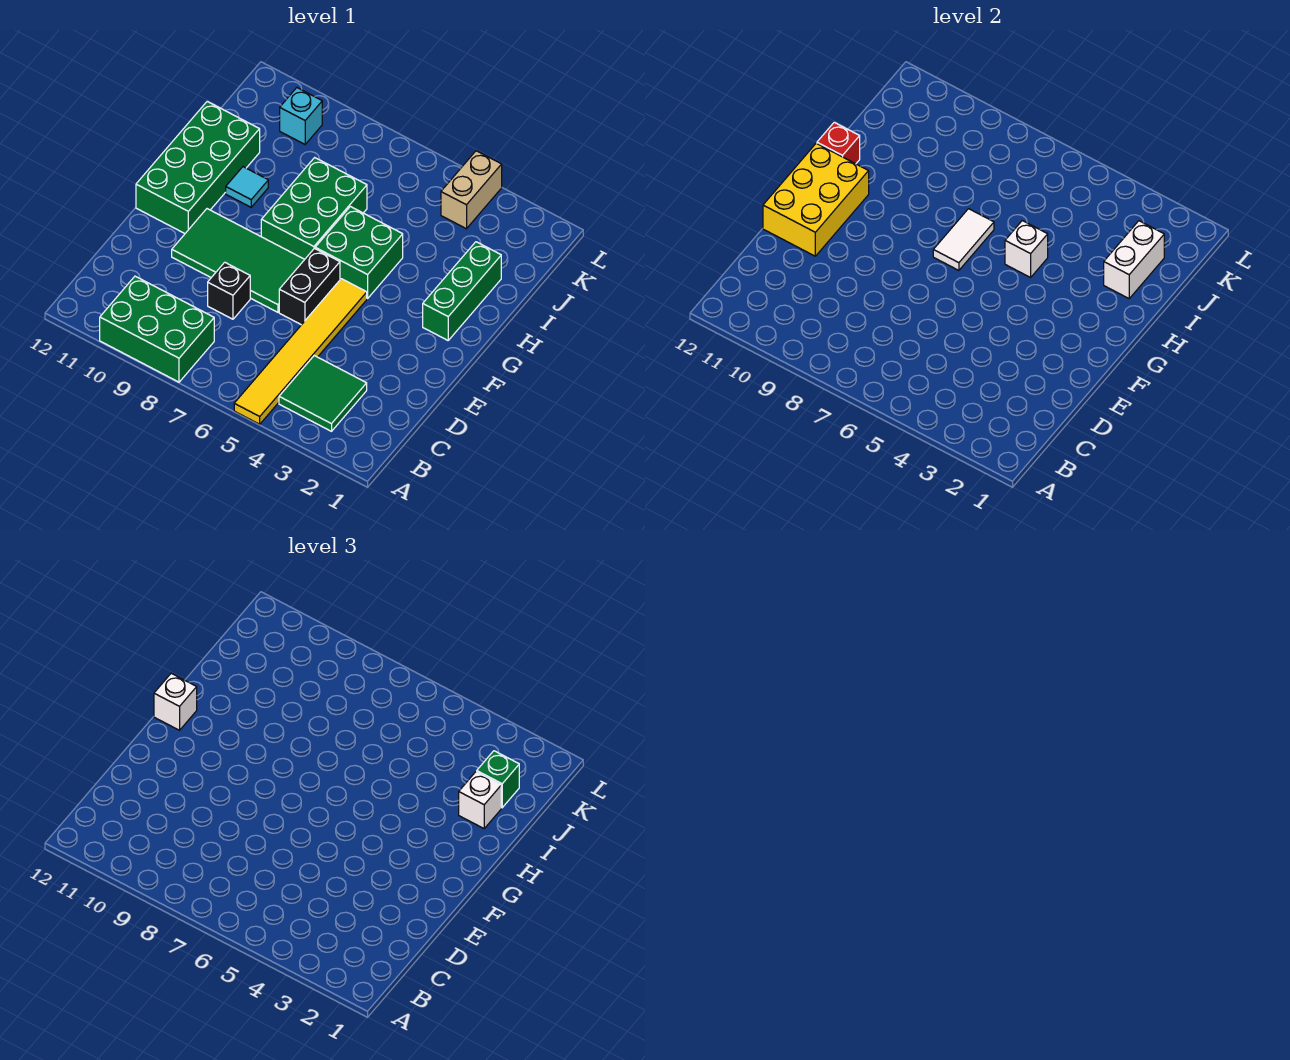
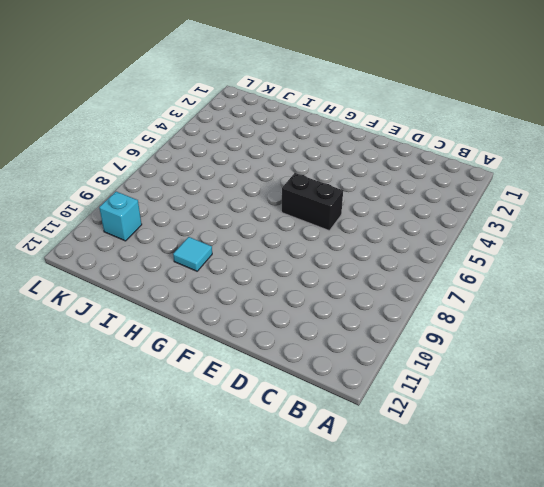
none -> yellow 1x6 tile [234,279,367,424]
none -> green 2x3 brick [100,276,214,382]
none -> green 2x2 tile [279,356,367,431]

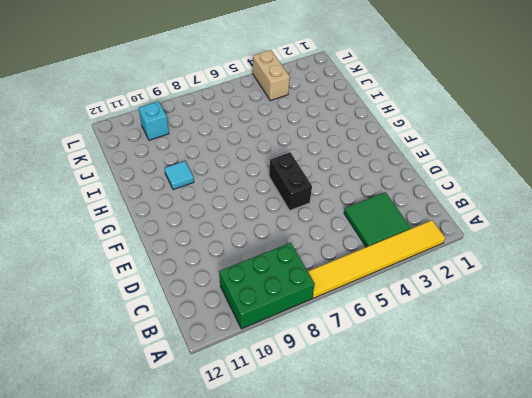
yellow 1x6 tile [308,220,445,298] -> yellow 1x6 tile turned to [234,279,367,424]
none -> black 1x1 brick [208,262,250,319]
none -> green 2x4 tile [172,209,305,312]
none -> green 2x4 brick [136,101,260,233]

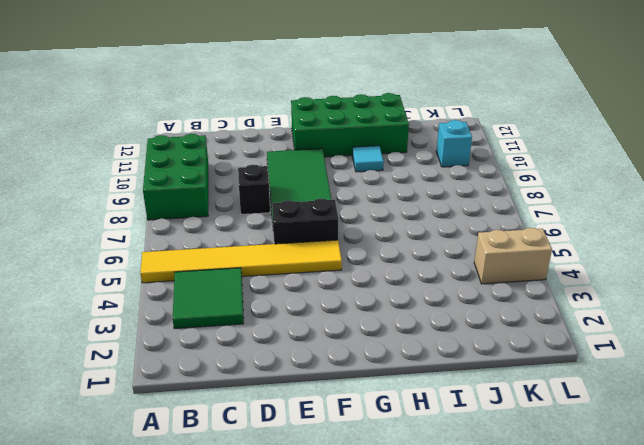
none -> green 1x3 brick [423,242,501,340]
none -> green 2x2 brick [315,207,403,298]
none -> green 2x3 brick [261,158,367,259]

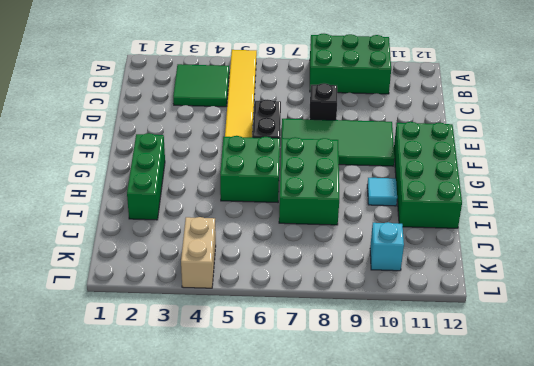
none -> yellow 2x3 brick [763,143,869,256]
none -> white 1x2 tile [933,209,994,270]
none -> white 1x1 brick [1005,221,1048,277]

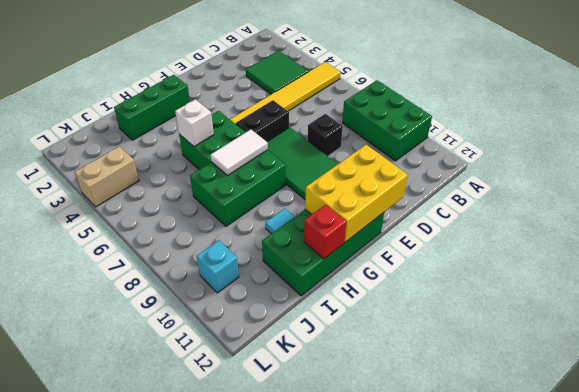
none -> white 1x2 brick [1104,221,1164,298]
none -> white 1x1 brick [154,673,197,730]
none -> white 1x1 brick [459,772,501,828]

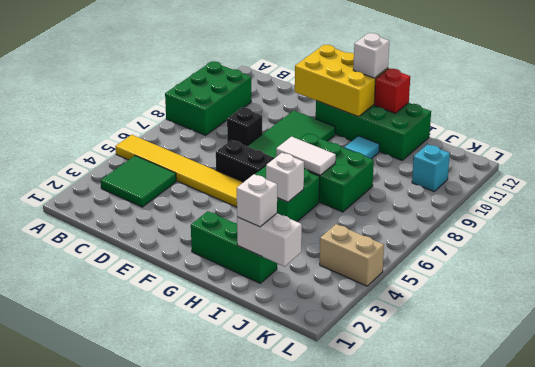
none -> green 1x1 brick [477,751,519,808]

